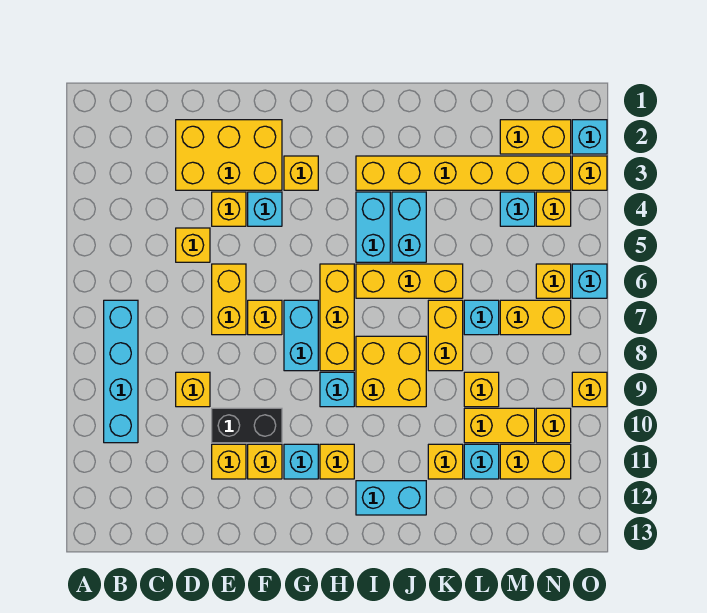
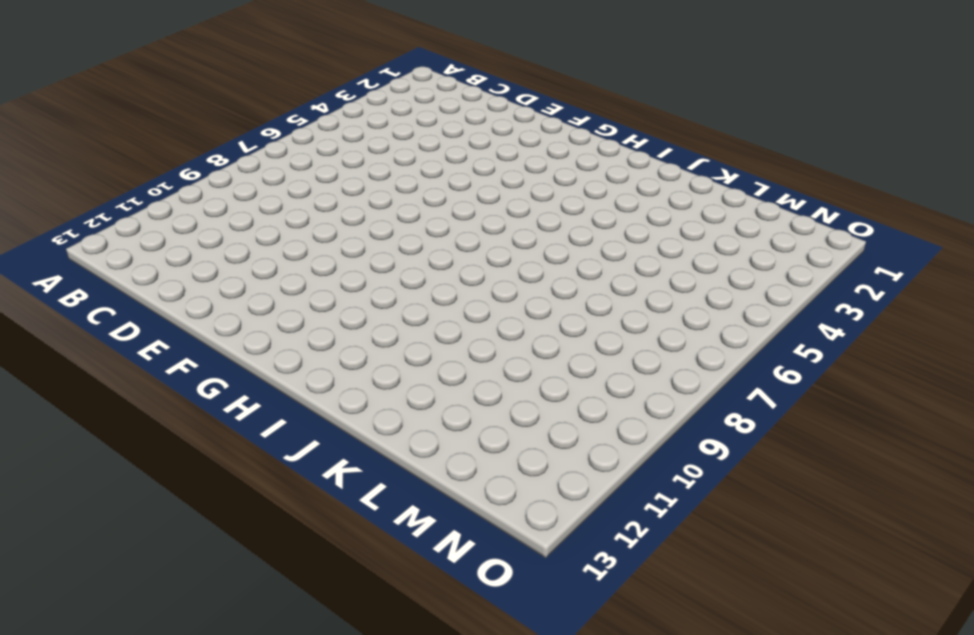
none -> cyan 1x4 brick [104,300,138,443]
none -> yellow 2x3 brick [176,120,282,190]
none -> yellow 1x1 brick [176,228,210,262]
none -> yellow 1x1 brick [176,372,210,407]

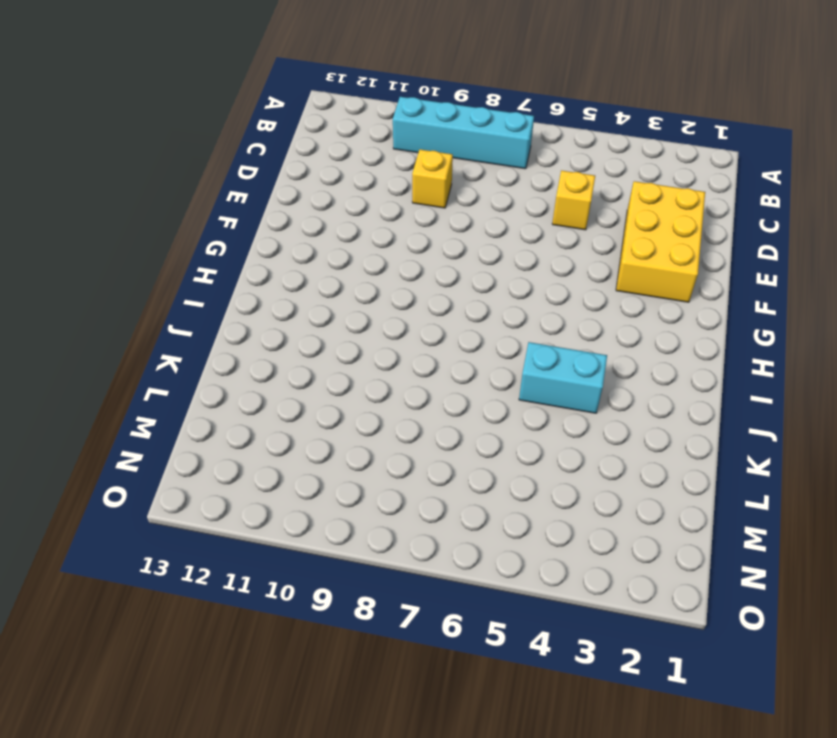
none -> yellow 1x1 brick [212,192,246,226]
none -> yellow 1x2 brick [212,264,246,335]
none -> black 1x2 brick [212,408,282,443]
none -> yellow 1x1 brick [212,444,246,479]

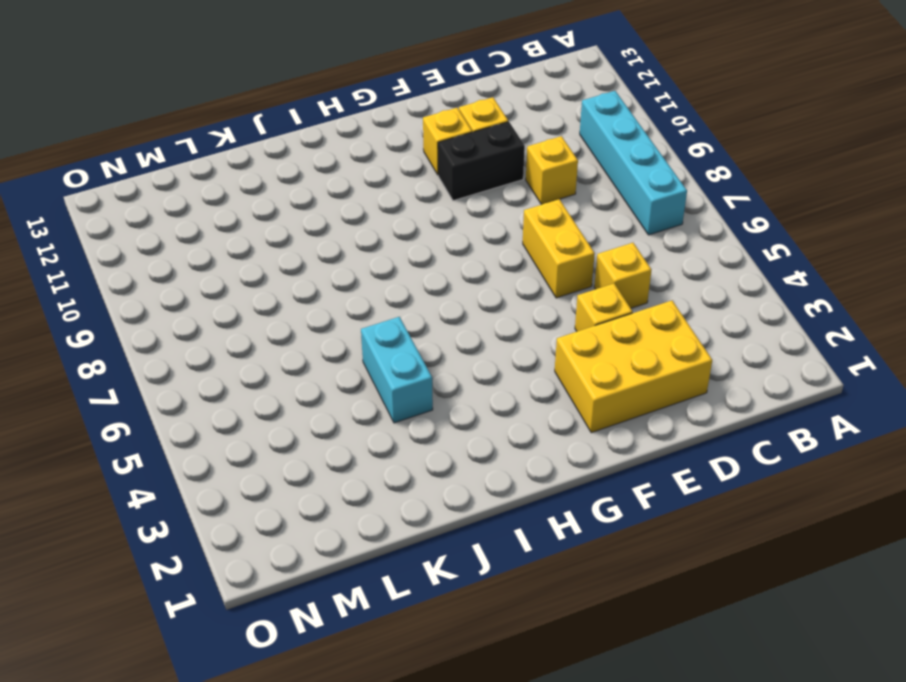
none -> cyan 1x1 brick [248,192,282,226]
none -> yellow 1x1 brick [248,300,282,335]
none -> yellow 1x1 brick [284,156,318,190]
none -> cyan 1x2 brick [284,300,318,371]

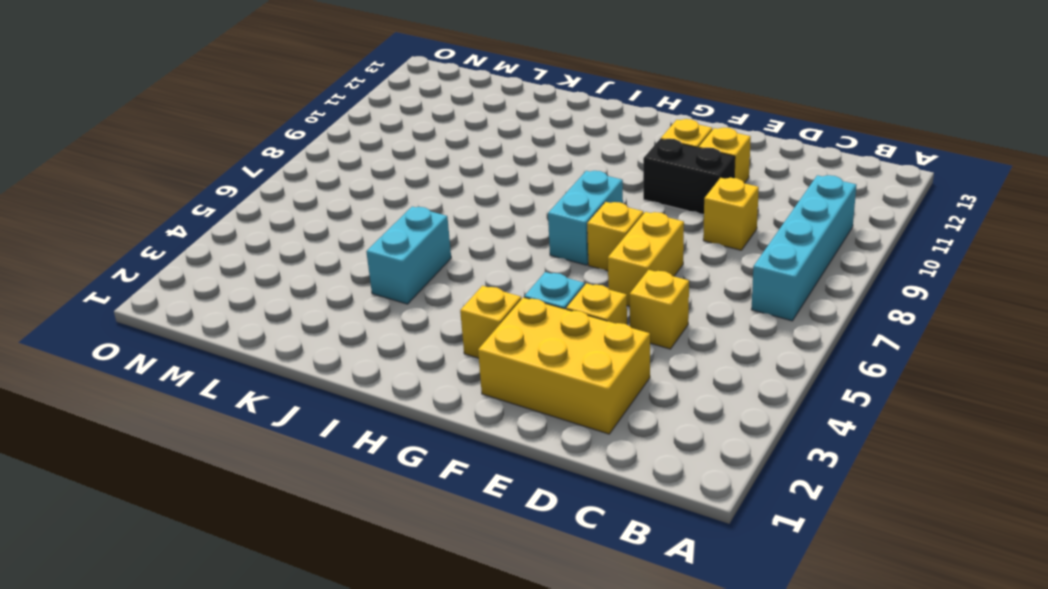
none -> cyan 1x1 brick [284,444,318,479]
none -> yellow 1x3 brick [320,264,354,371]
none -> cyan 1x1 brick [320,372,354,407]
none -> yellow 1x1 brick [320,444,354,479]

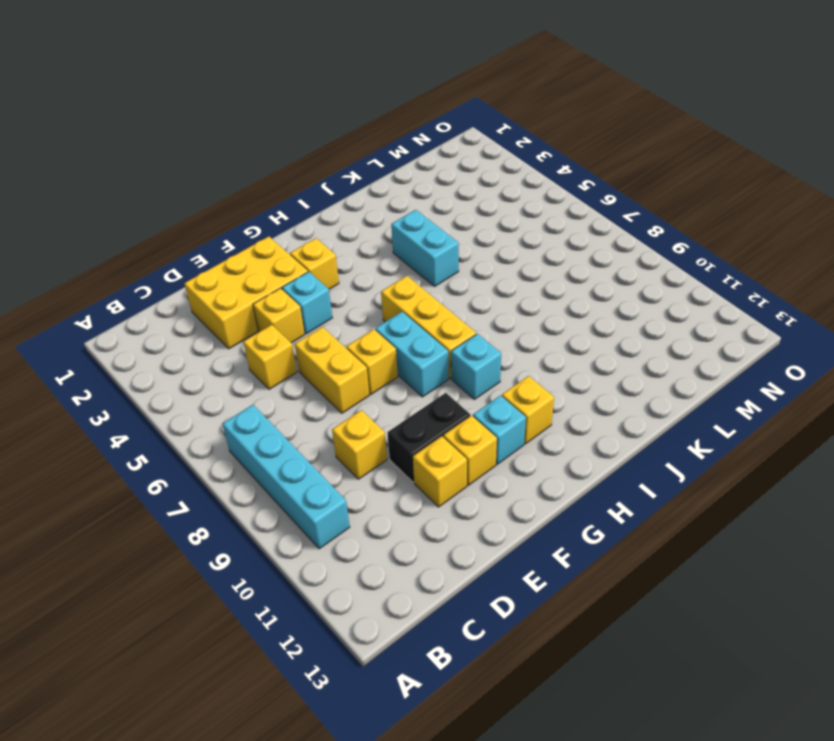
none -> yellow 1x6 brick [356,156,571,190]
none -> cyan 1x2 brick [356,192,390,262]
none -> yellow 1x3 brick [356,264,463,298]
none -> yellow 2x2 brick [356,336,426,407]

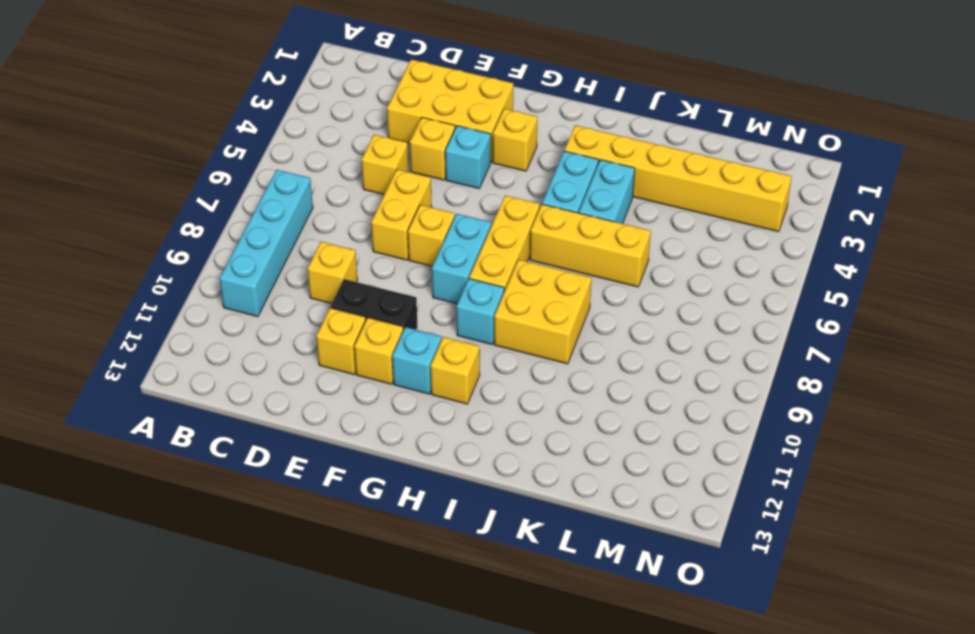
none -> cyan 1x2 brick [356,481,426,515]
none -> yellow 1x2 brick [428,300,463,371]
none -> yellow 1x1 brick [428,444,463,479]
none -> cyan 1x1 brick [464,300,499,335]

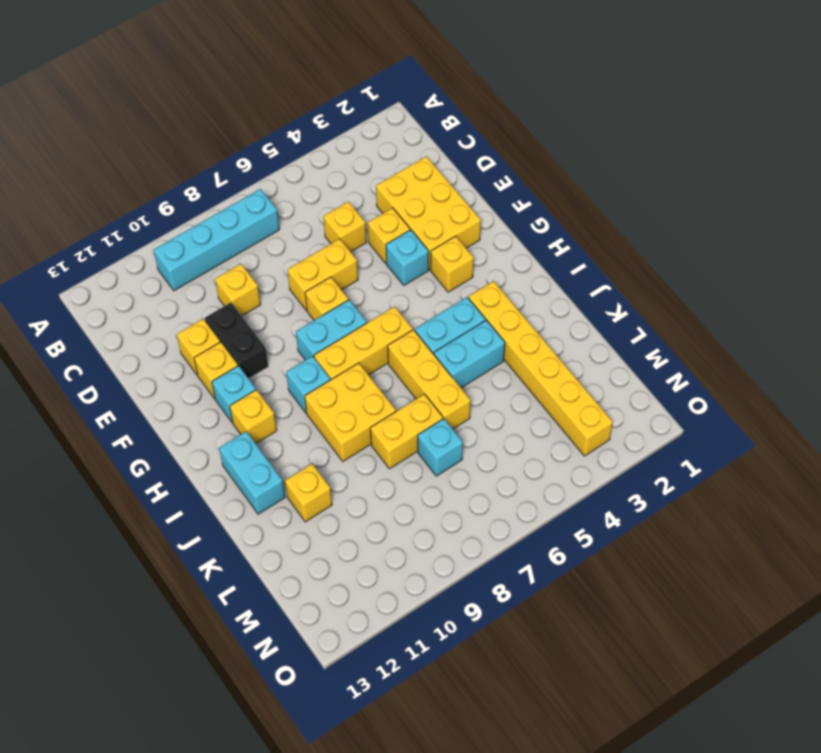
none -> yellow 1x1 brick [464,372,499,407]
none -> yellow 1x2 brick [464,408,535,443]
none -> cyan 1x1 brick [464,444,499,479]
none -> yellow 1x2 brick [500,120,571,154]

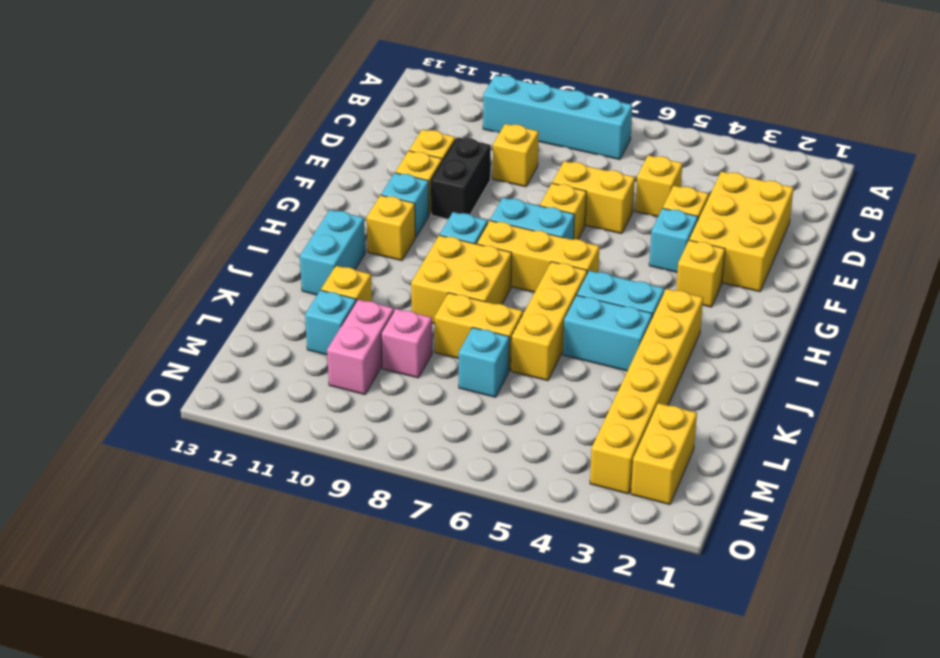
pink 1x1 brick [381,309,432,378] -> yellow 1x1 brick [464,372,499,407]
pink 1x2 brick [327,299,394,395] -> yellow 1x2 brick [464,408,535,443]
none -> cyan 1x1 brick [500,192,535,226]
none -> yellow 1x2 brick [500,300,571,335]
none -> yellow 1x2 brick [500,444,571,479]
none -> yellow 1x1 brick [536,192,571,226]

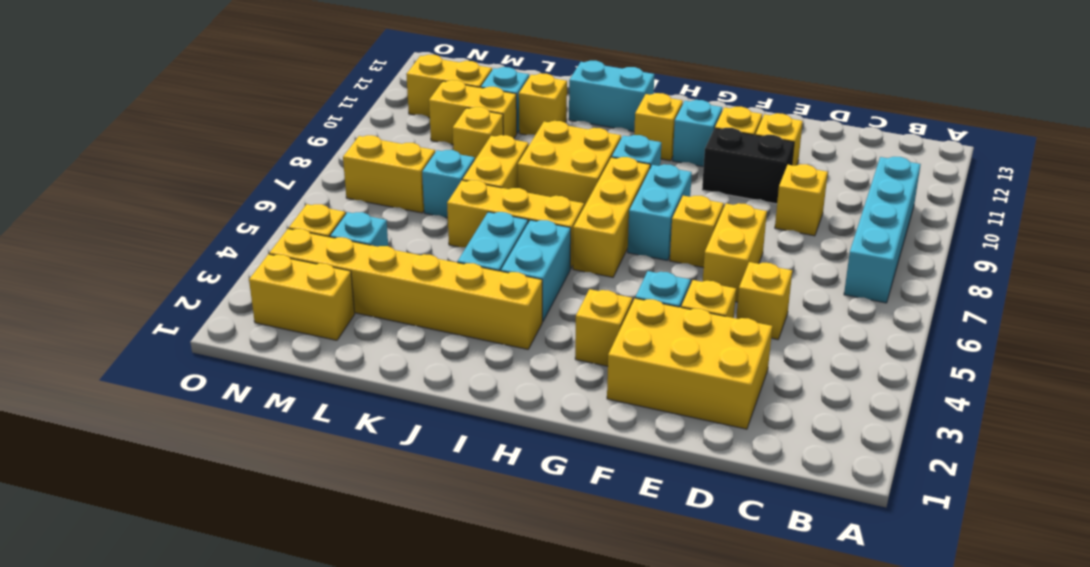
none -> yellow 1x1 brick [536,264,571,298]
none -> yellow 1x1 brick [536,408,571,443]
none -> cyan 1x1 brick [572,120,607,154]
none -> yellow 1x1 brick [572,156,607,190]

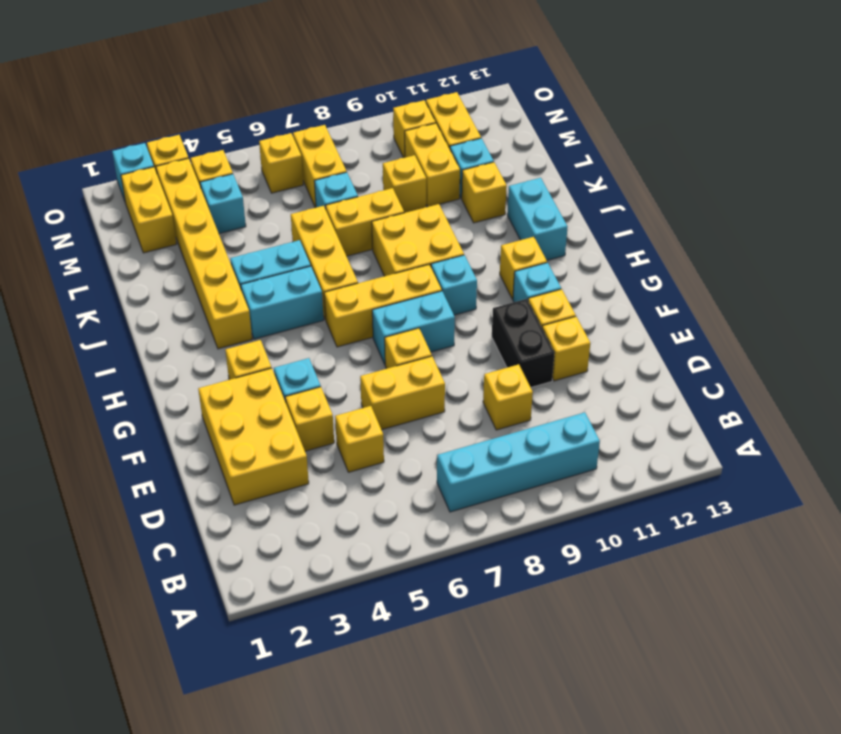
none -> cyan 1x1 brick [572,264,607,298]
none -> yellow 1x1 brick [572,372,607,407]

